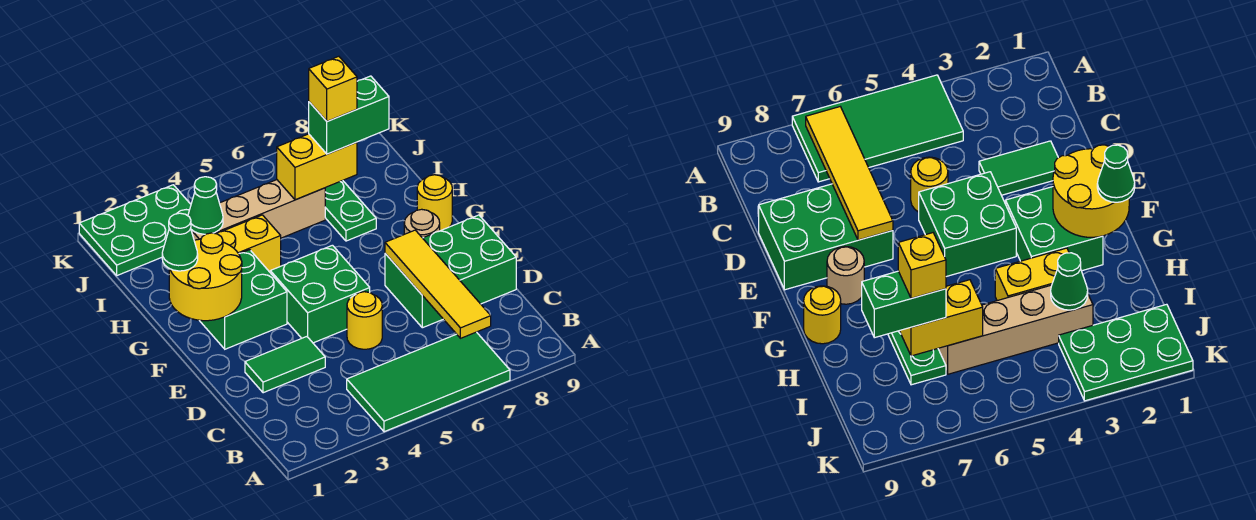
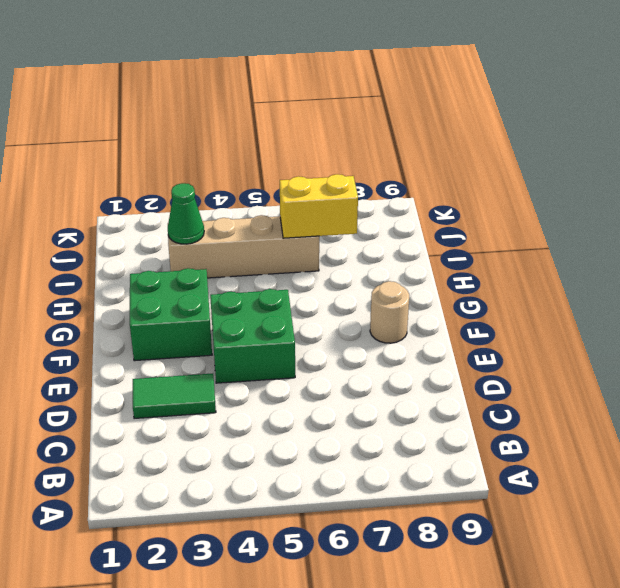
none -> green 2x4 tile [347,332,510,432]
none -> yellow 1x1 round brick [347,292,382,349]
none -> green 2x3 brick [385,215,516,328]

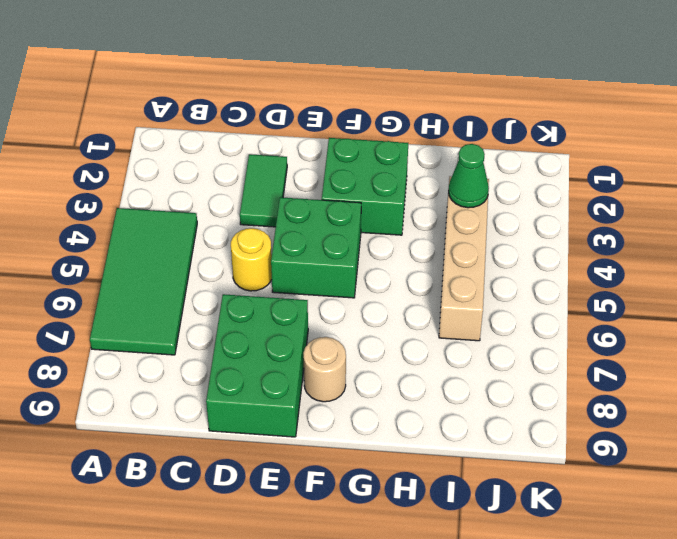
none -> yellow 1x1 round brick [417,175,452,231]
none -> yellow 1x2 brick [217,215,281,272]
none -> green 1x2 plate [325,181,376,241]

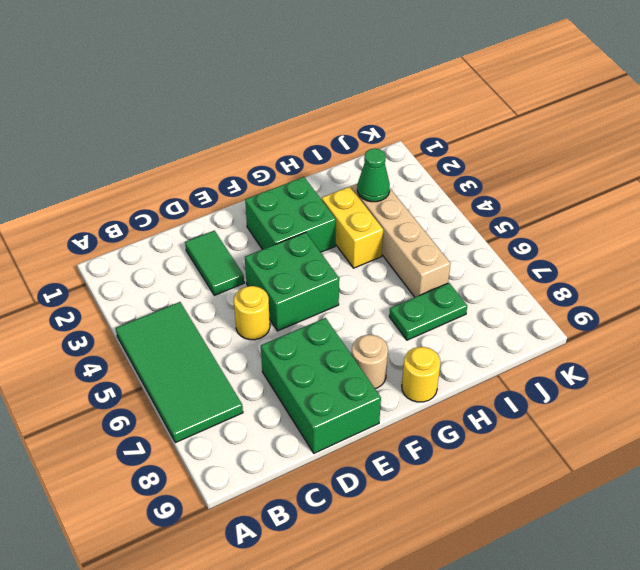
none -> green 2x3 plate [79,185,191,275]
none -> yellow 1x4 tile [385,230,491,338]
none -> yellow 2x2 round brick [169,233,242,321]

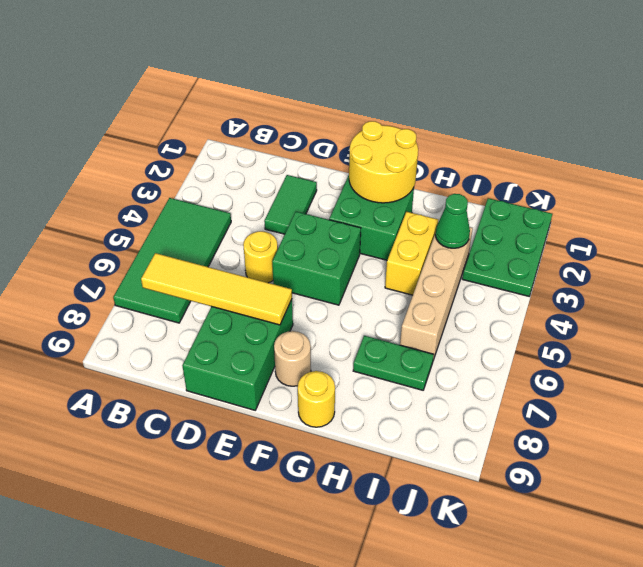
none -> yellow 1x2 brick [277,134,357,200]
none -> green 1x1 cone [162,213,198,271]
none -> green 1x2 brick [309,76,389,154]

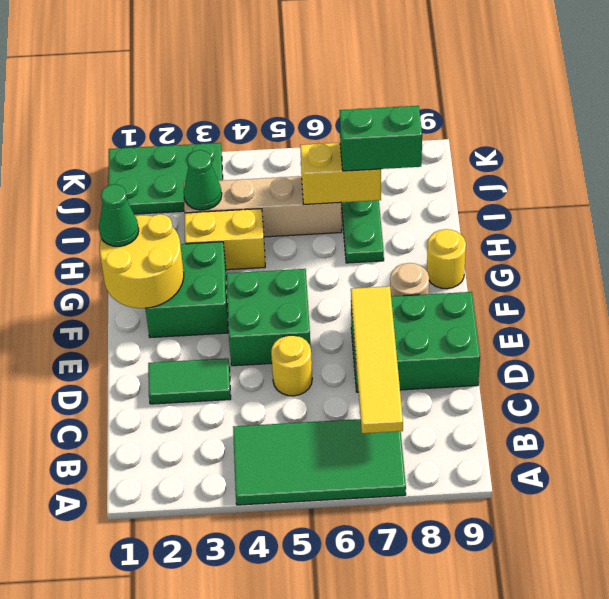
none -> yellow 1x1 brick [309,56,357,121]

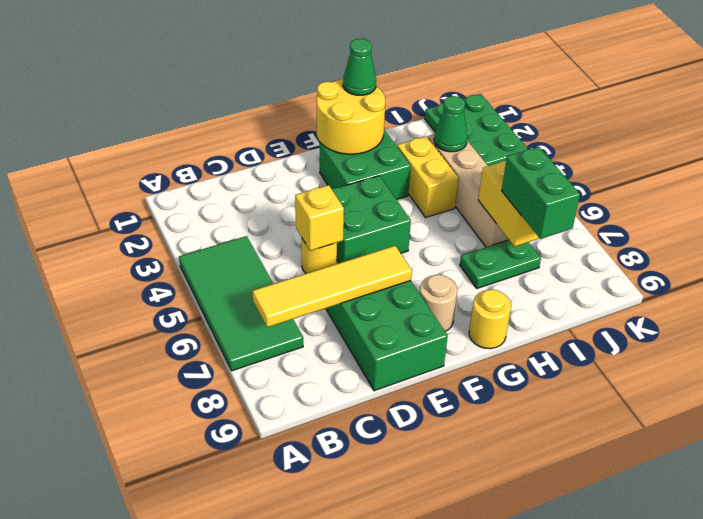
yellow 1x1 brick [295,185,344,251] -> yellow 1x1 brick moved to [309,56,357,121]
none -> green 1x2 tile [245,337,325,393]

